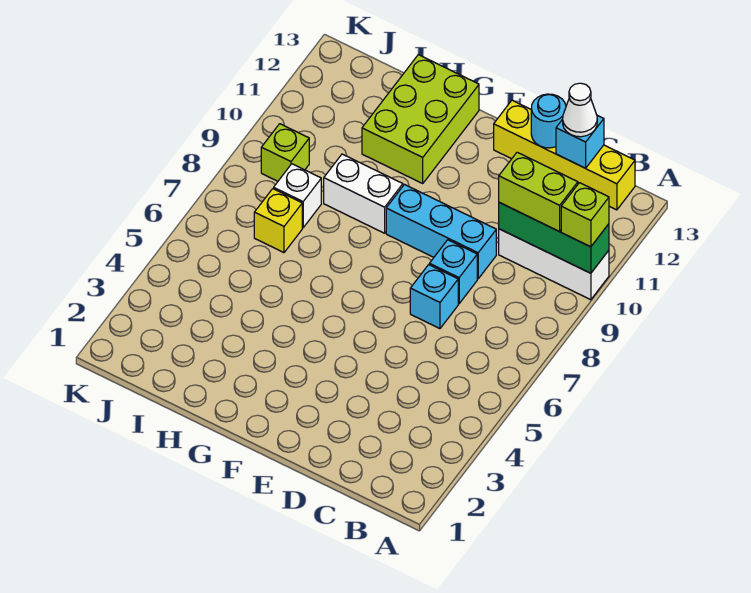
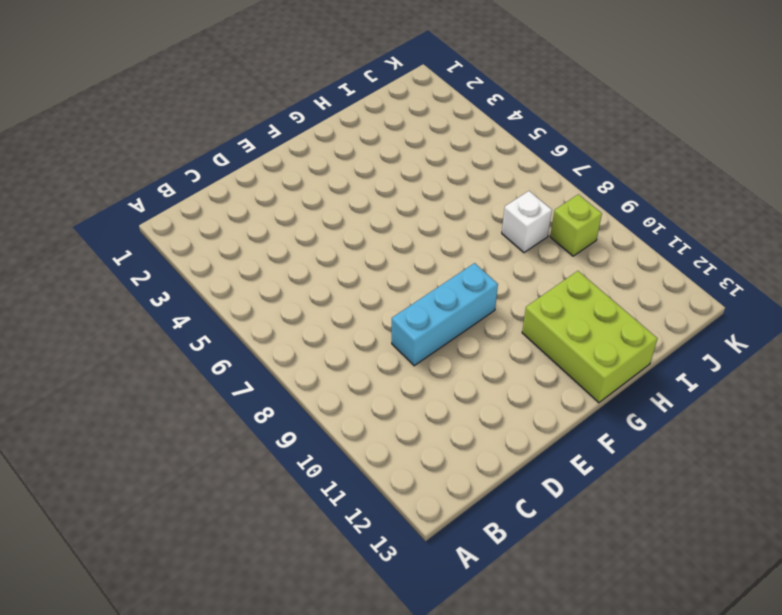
none -> white 1x3 brick [499,229,609,300]
none -> yellow 1x4 brick [494,100,635,210]
none -> cyan 1x1 brick [410,265,458,329]

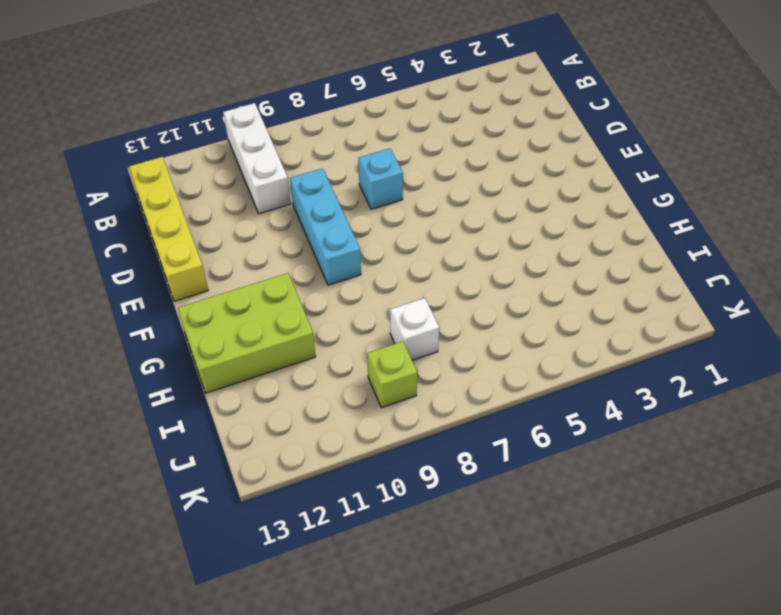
none -> cyan 1x1 brick [429,240,477,304]
none -> white 1x2 brick [324,154,403,233]
none -> yellow 1x1 brick [254,189,302,253]

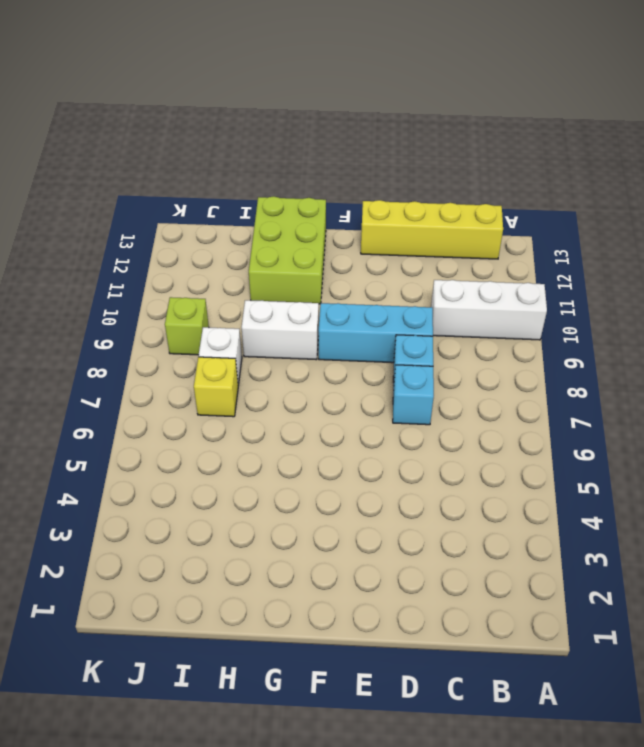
none -> green 1x3 brick [499,203,609,273]
none -> cyan 1x1 brick [556,115,604,168]
none -> cyan 1x1 round brick [531,94,566,148]

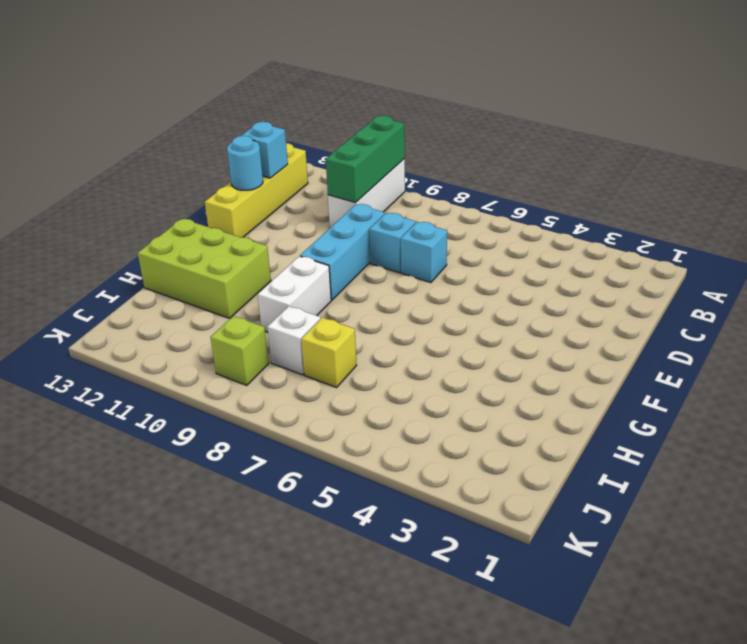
none -> lime 1x1 brick [561,183,609,247]
none -> lime 1x2 brick [499,152,578,231]
none -> white 1x1 cone [563,83,597,137]

